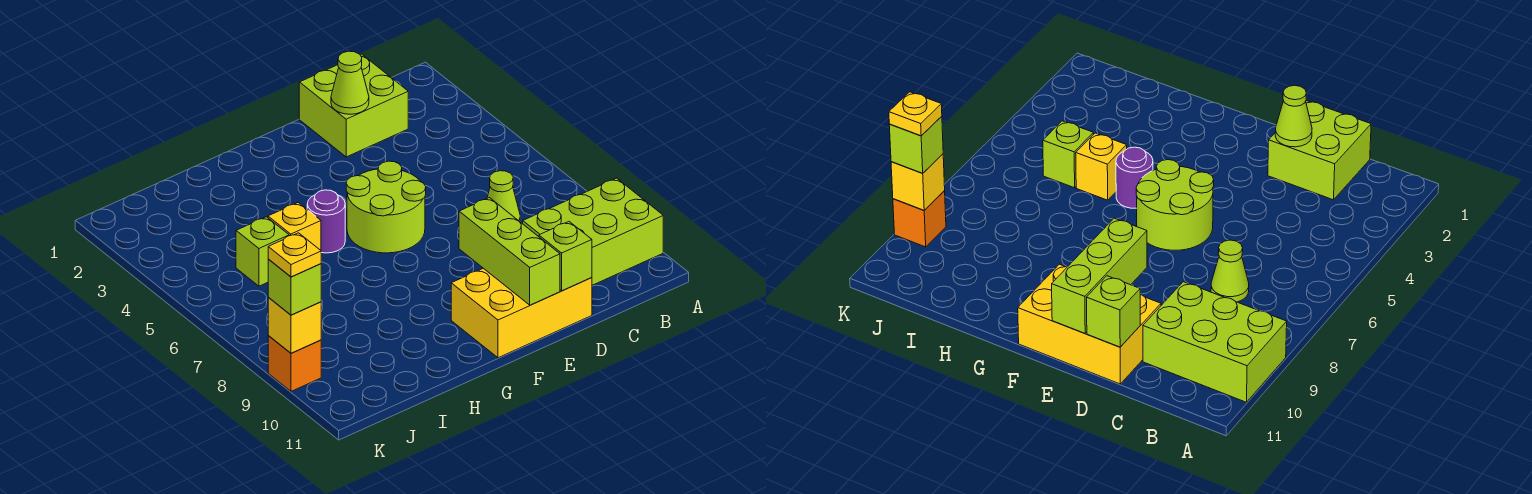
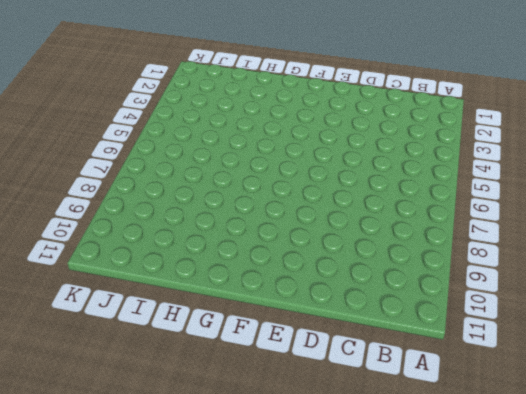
none -> lime 2x3 brick [523,178,663,285]
none -> lime 2x2 brick [299,54,408,157]
none -> lime 1x1 cone [487,171,520,222]

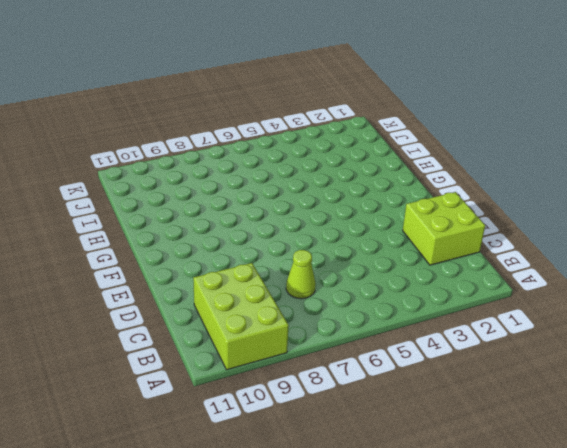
none -> yellow 2x3 brick [451,268,592,358]
none -> lime 2x2 round brick [346,161,426,253]
none -> purple 1x1 round brick [307,190,345,253]

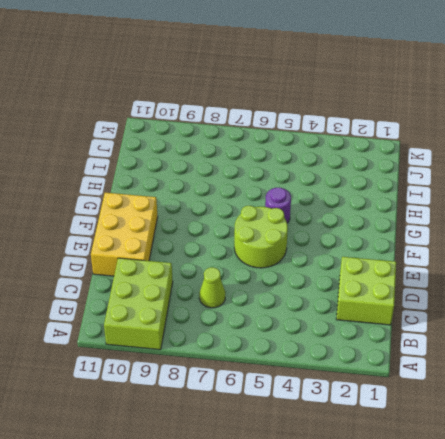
none -> yellow 1x1 brick [268,203,321,250]
none -> lime 1x1 brick [236,217,289,286]
none -> orange 1x1 brick [268,336,321,391]

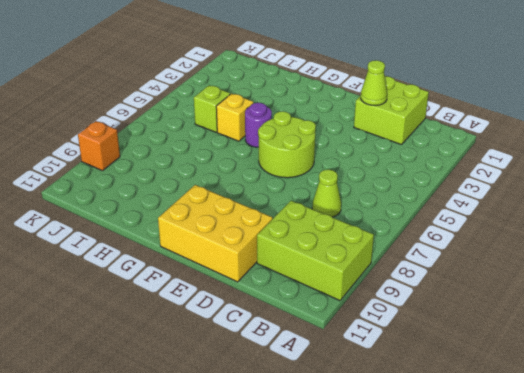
none -> lime 1x1 brick [539,222,592,291]
none -> lime 1x3 brick [459,198,560,305]
none -> yellow 1x1 brick [268,297,321,353]

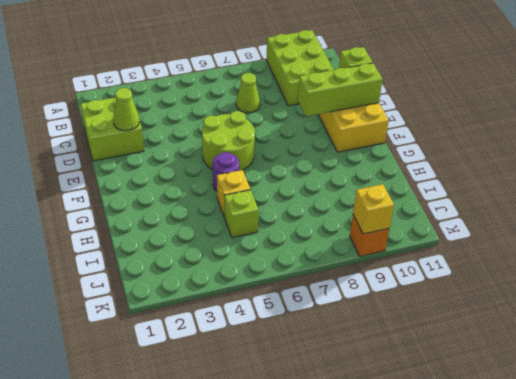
none -> lime 1x1 brick [268,259,321,315]
none -> yellow 1x1 plate [268,233,321,277]

